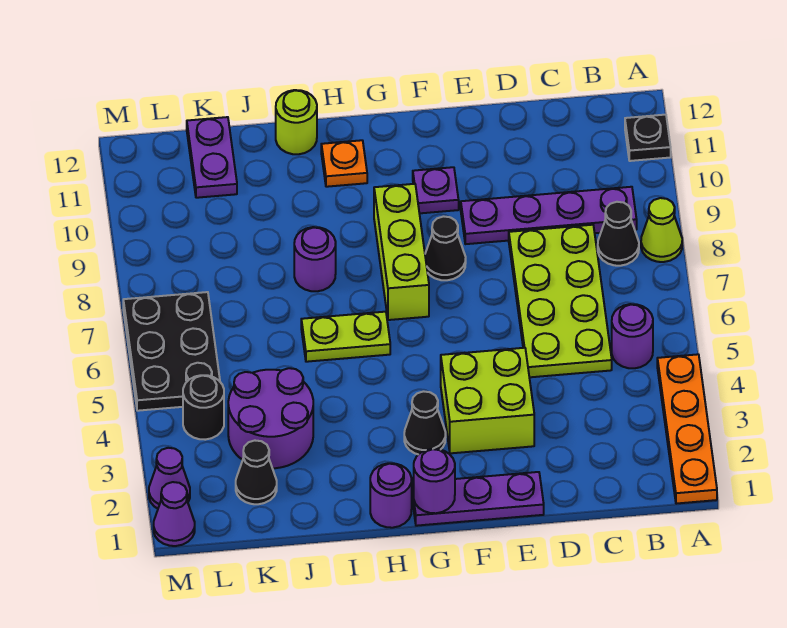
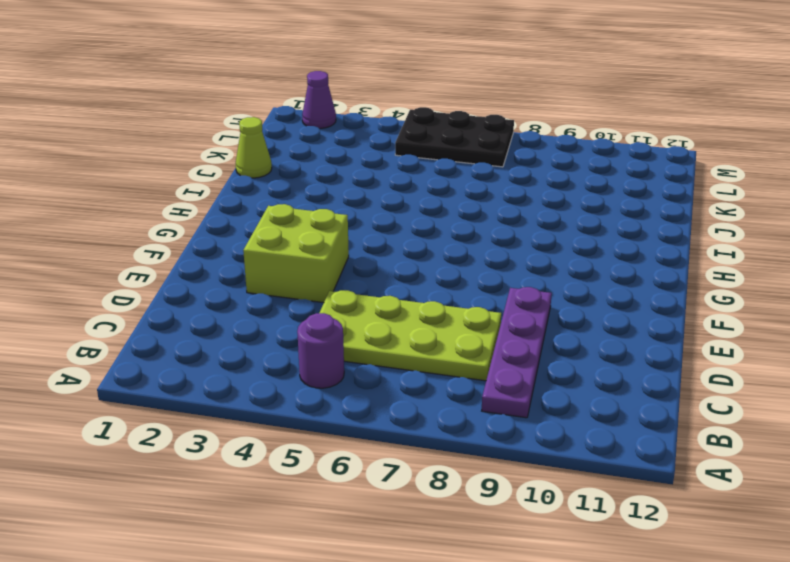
lime 1x1 cone [236,117,272,178] -> lime 1x1 cone moved to [641,198,682,262]
none -> orange 1x4 plate [657,354,717,504]
none -> black 1x1 plate [625,115,671,161]
none -> black 1x1 cone [598,202,639,266]

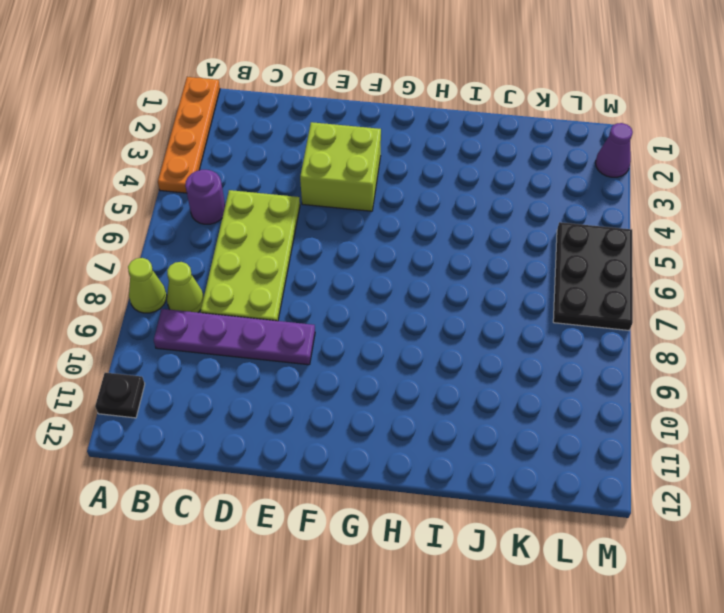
lime 1x1 cone [167,262,204,313] -> black 1x1 cone [598,202,639,266]
none -> purple 1x3 plate [412,472,544,526]
none -> black 1x1 cone [425,216,466,280]
none -> purple 1x1 plate [413,167,459,213]

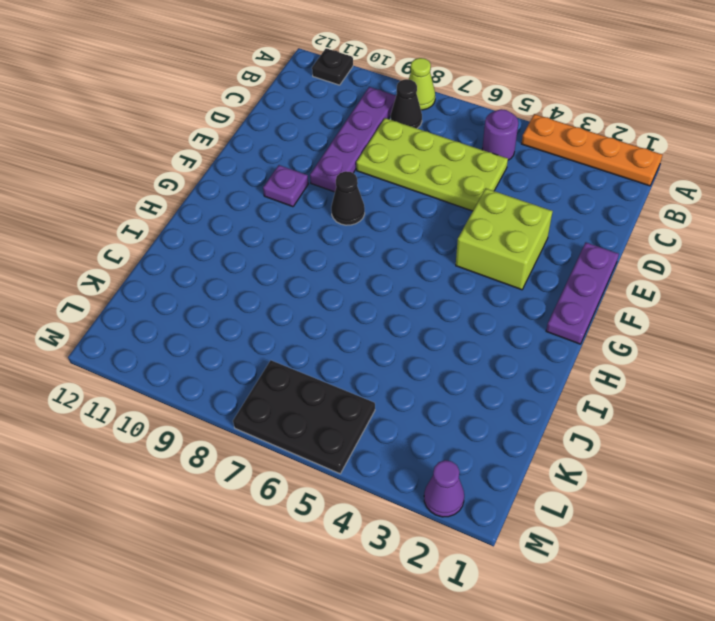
none -> black 1x1 cone [404,391,446,455]
none -> lime 1x3 brick [374,184,429,320]
none -> purple 1x1 round brick [370,463,412,528]

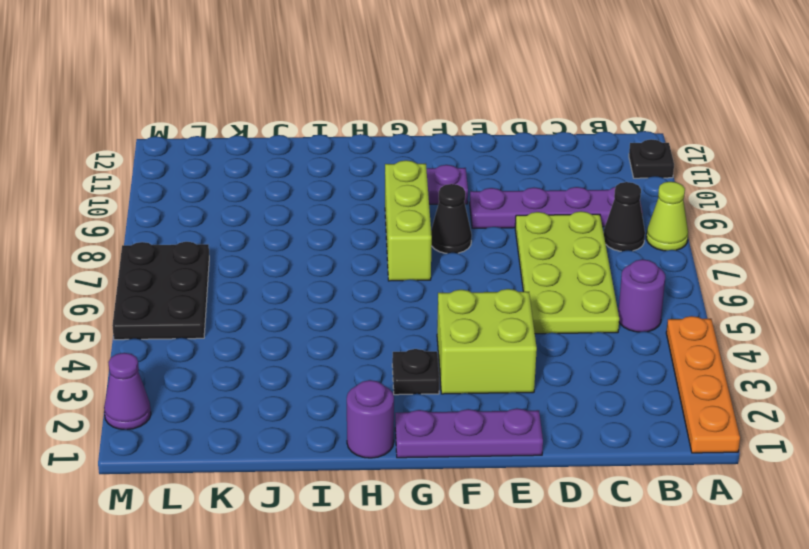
black 1x1 plate [392,349,439,395] -> black 1x1 cone [404,391,446,455]
none -> lime 1x2 plate [301,312,390,362]
none -> orange 1x1 plate [321,140,367,187]
none -> purple 1x1 round brick [294,227,336,291]

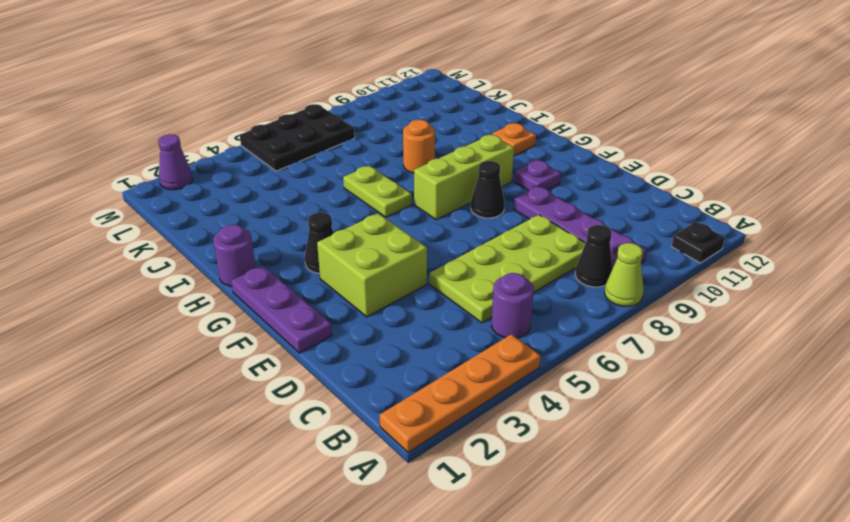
orange 1x1 round brick [403,120,435,173] -> purple 1x1 round brick [294,227,336,291]
none -> lime 1x1 round brick [276,90,317,154]
none -> purple 2x2 round brick [228,368,313,468]
none -> black 1x1 cone [236,441,277,504]

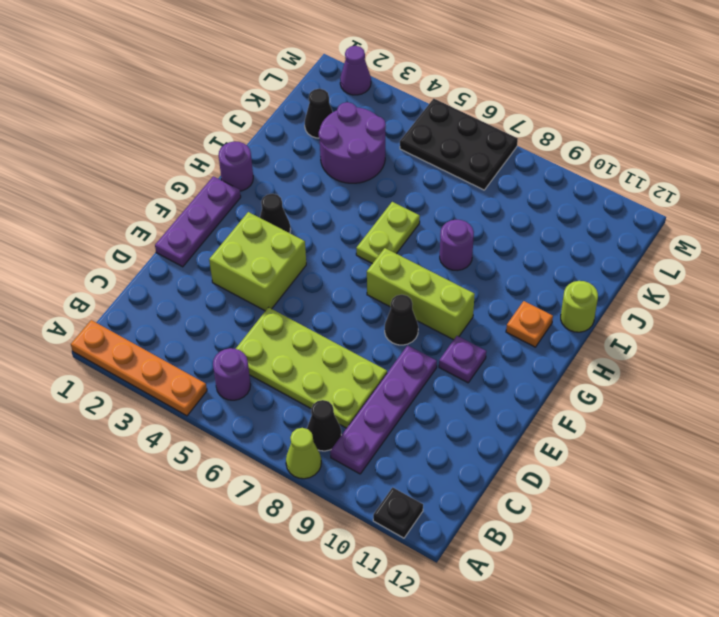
none -> purple 1x2 plate [187,117,237,198]
none -> black 1x1 round brick [183,375,224,440]
none -> purple 1x1 cone [154,482,195,546]

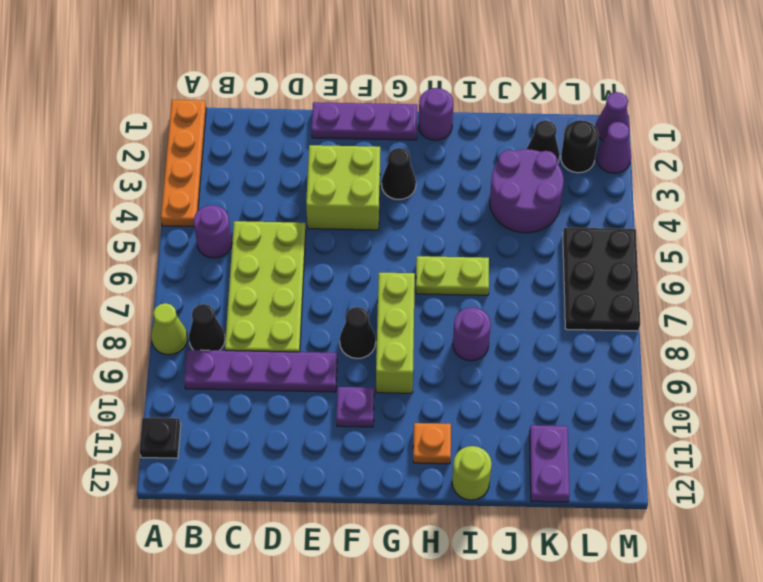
black 1x1 round brick [561,120,599,173] -> black 1x1 round brick moved to [183,375,224,440]
none -> purple 1x1 round brick [414,449,455,513]

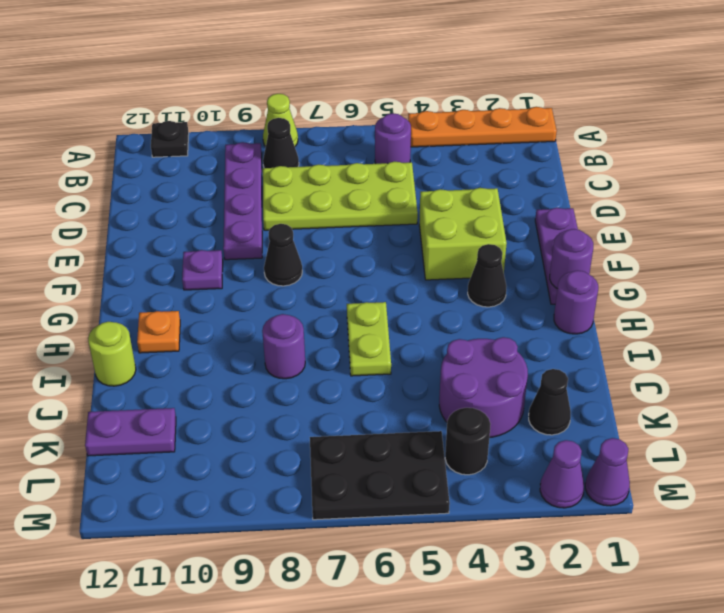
none -> lime 1x3 brick [374,184,429,320]

